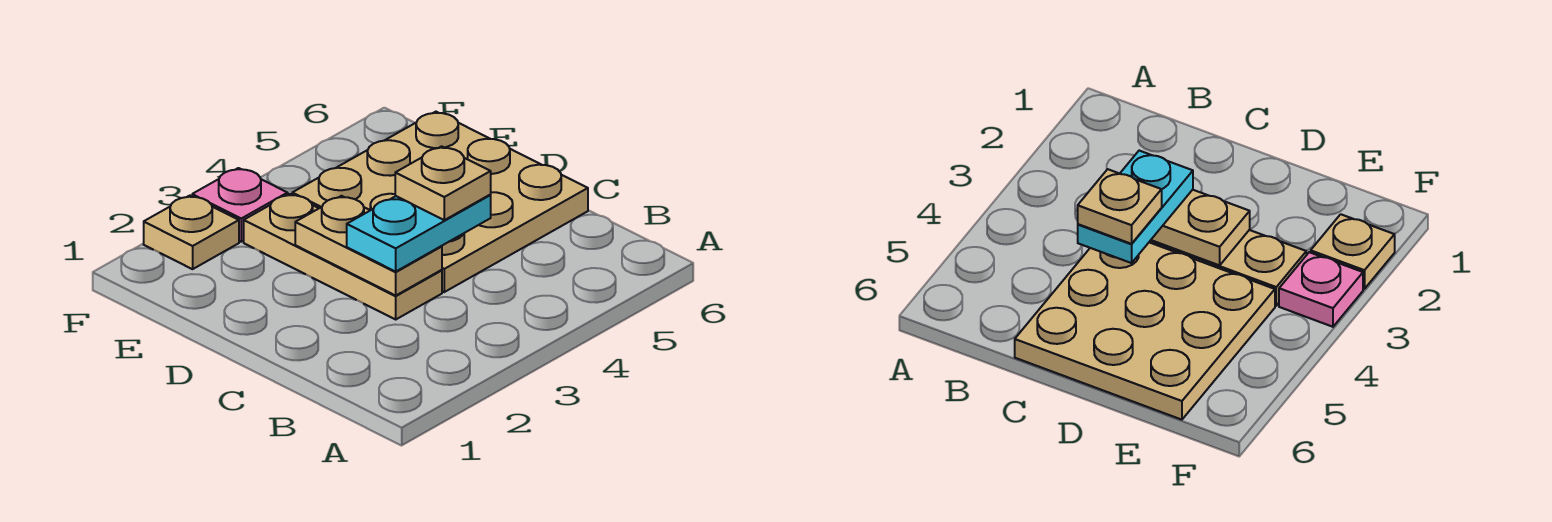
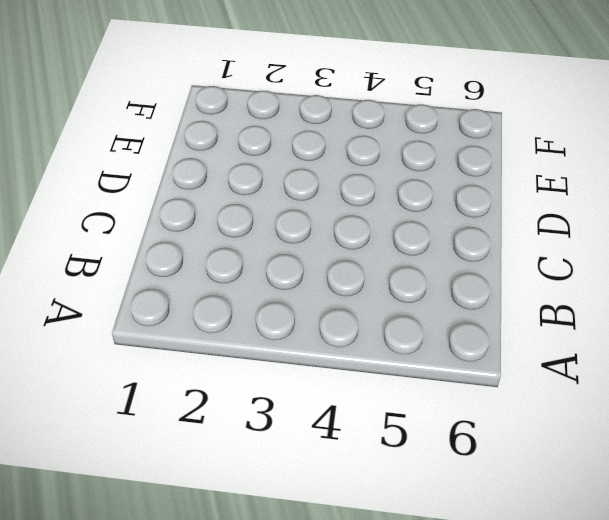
none -> tan 1x3 plate [244,194,442,319]
none -> tan 3x3 plate [292,112,588,292]

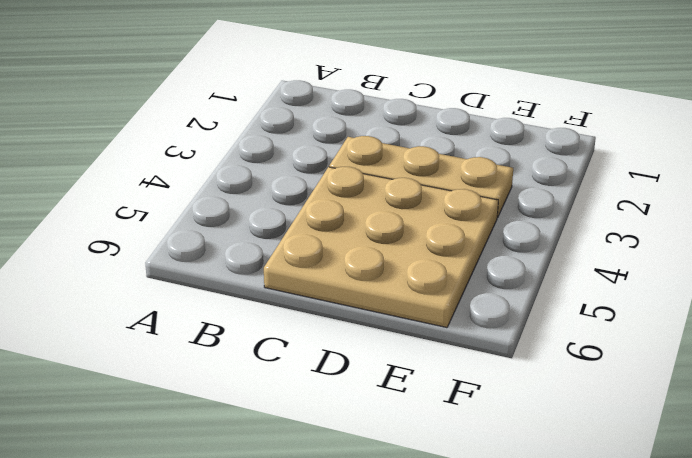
none -> tan 1x1 plate [144,196,239,269]
none -> pink 1x1 plate [192,168,288,242]

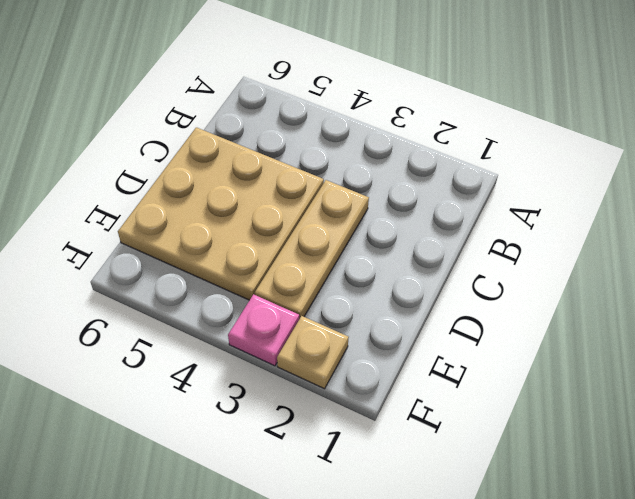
none -> tan 1x2 plate [295,196,442,296]
none -> cyan 1x2 plate [347,195,491,272]

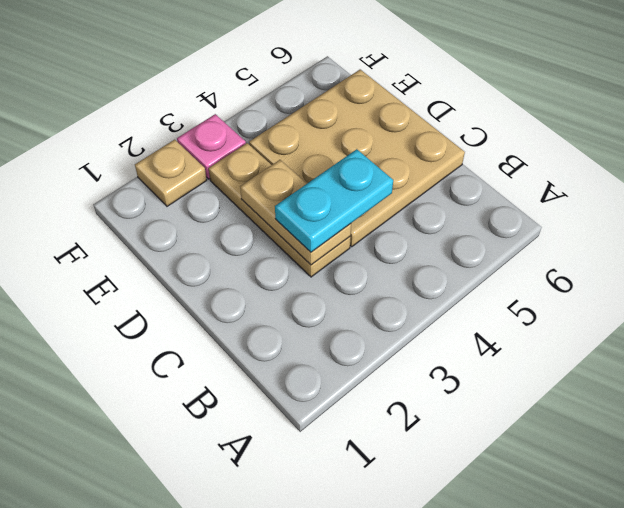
none -> tan 1x1 plate [395,146,491,220]

